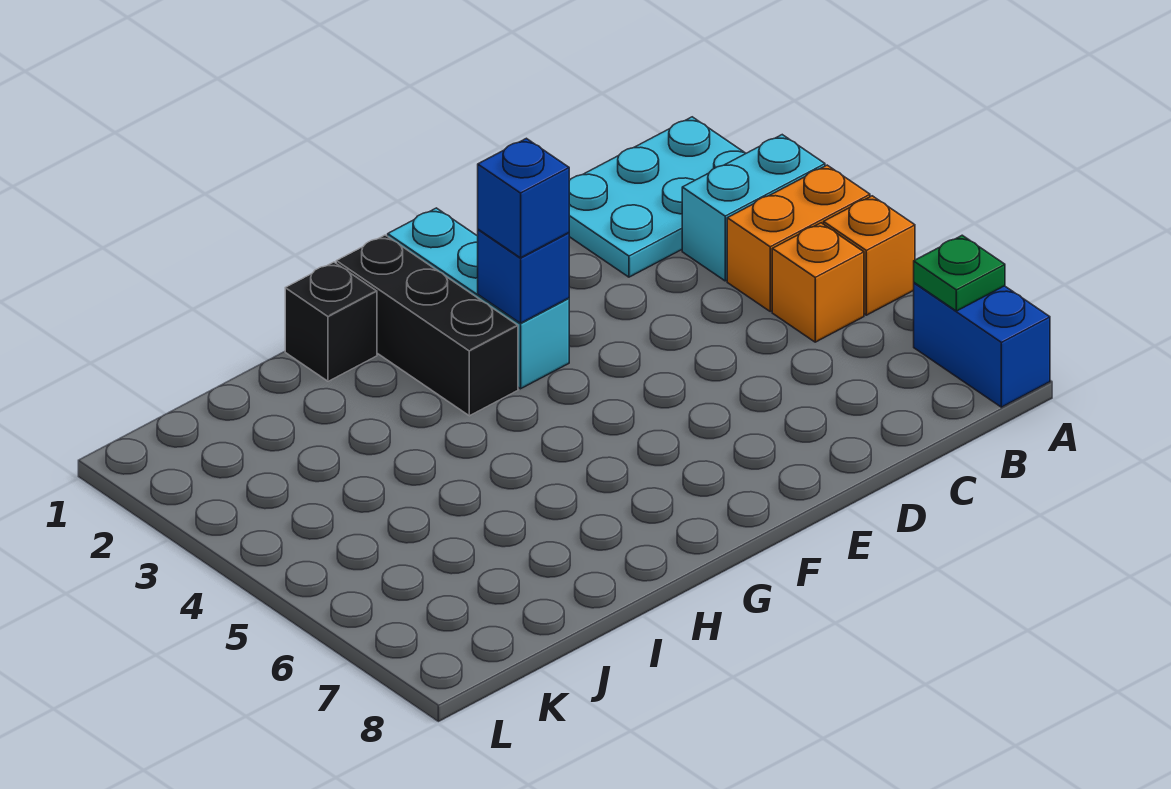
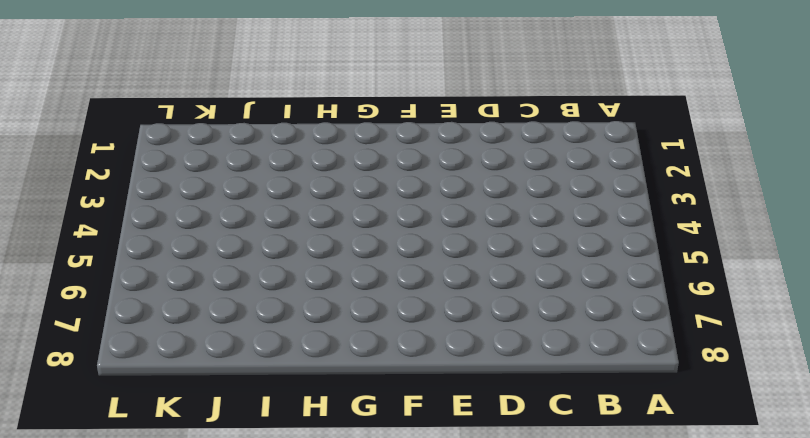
none -> cyan 2x3 plate [569,117,746,277]
none -> cyan 1x2 brick [682,135,825,281]
none -> orange 1x2 brick [727,165,870,311]

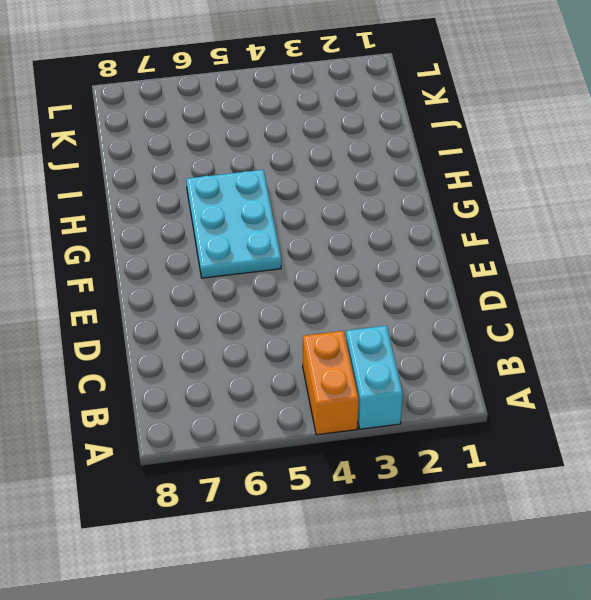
cyan 2x3 plate [186,170,281,278] -> cyan 2x3 plate moved to [569,117,746,277]
none -> orange 1x1 brick [824,196,915,315]
none -> blue 1x2 brick [914,283,1050,407]
none -> orange 1x1 brick [772,223,864,342]

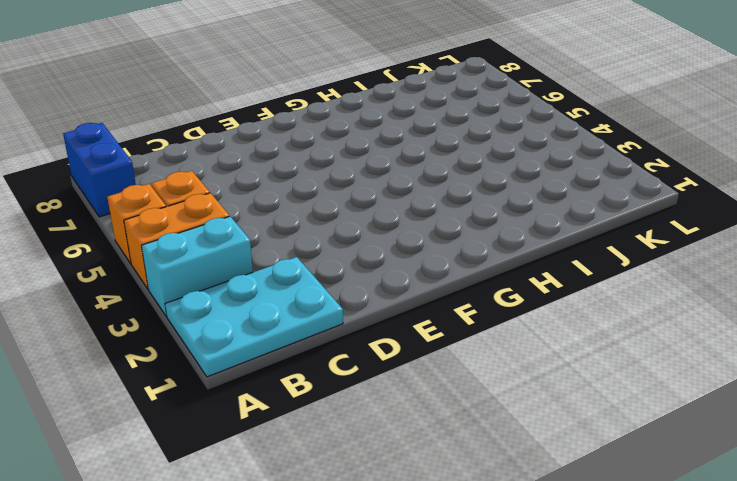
none -> cyan 1x3 brick [388,208,569,389]
none -> black 1x3 brick [336,235,518,416]
none -> black 1x1 brick [285,262,377,381]

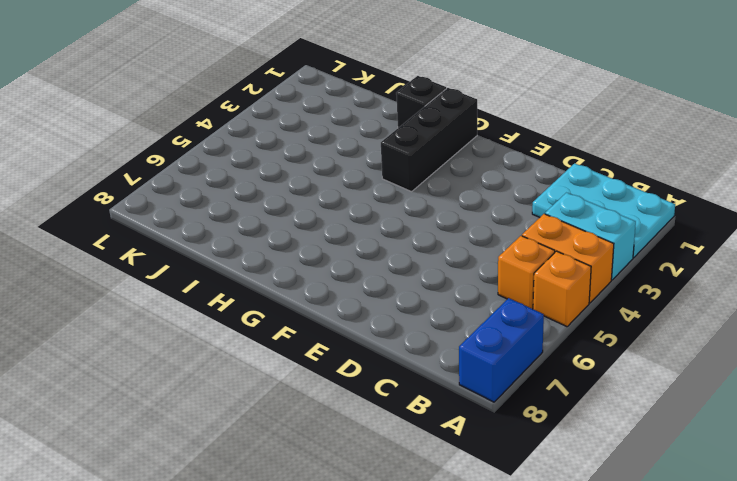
none -> cyan 1x3 brick [388,208,569,389]
none -> green 1x1 plate [914,235,1005,311]
none -> blue 1x1 brick [478,229,569,323]

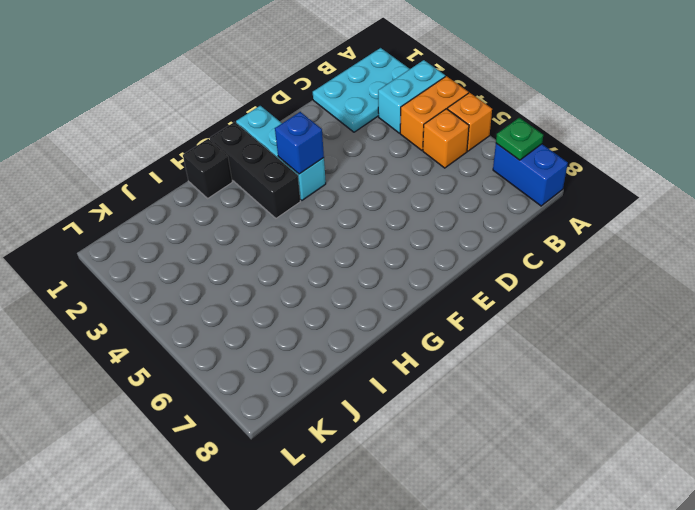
none -> blue 1x1 brick [478,138,569,258]

